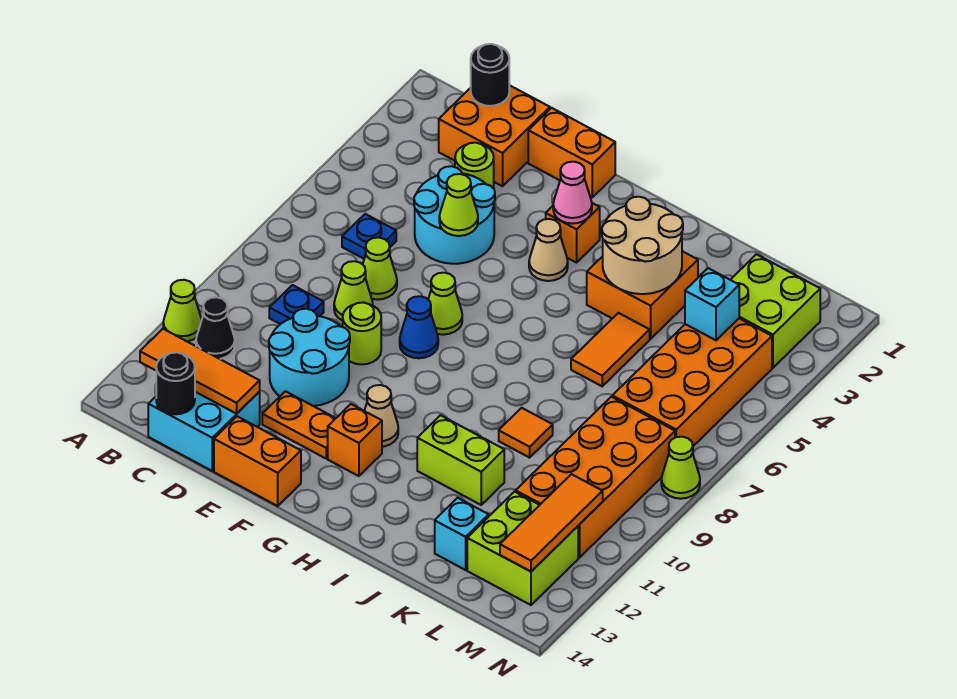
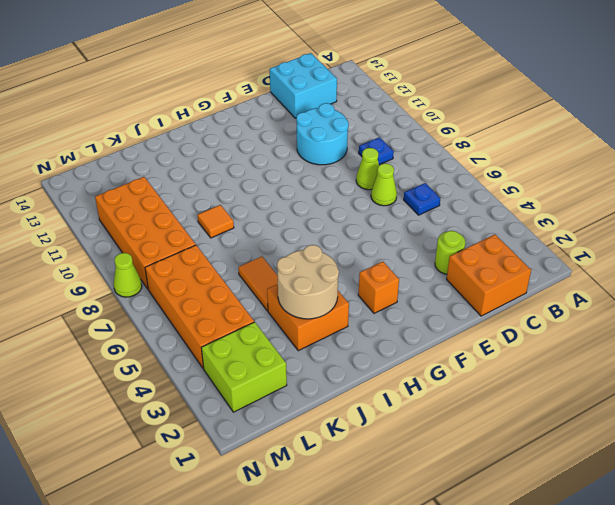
none -> lime 1x1 cone [163,280,202,341]
none -> black 1x1 cone [196,297,235,359]
none -> cyan 2x2 round brick [414,166,495,264]
none -> orange 1x2 brick [528,108,615,197]

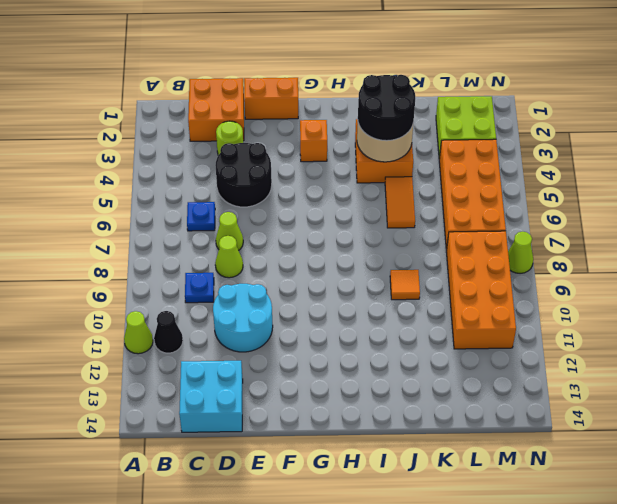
black 2x2 round brick [215,143,272,207] -> cyan 2x2 round brick [414,166,495,264]
black 2x2 round brick [358,75,415,141] -> none
none -> lime 1x1 round brick [343,302,381,364]
none -> orange 1x2 plate [262,391,336,458]
none -> orange 1x2 brick [214,416,301,506]
none -> lime 1x1 cone [428,273,462,335]

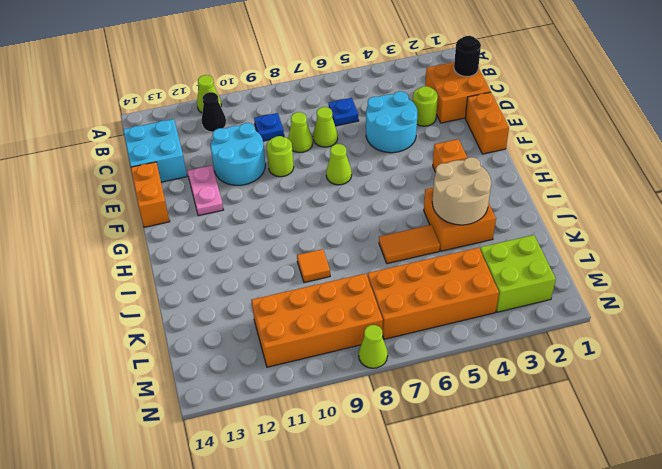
pink 1x2 plate [188,165,223,216] -> orange 1x2 plate [262,391,336,458]
none -> blue 1x1 cone [400,296,438,358]
none -> tan 1x1 cone [529,219,568,281]
none -> tan 1x1 cone [365,385,398,447]
none -> orange 1x1 brick [328,404,382,476]

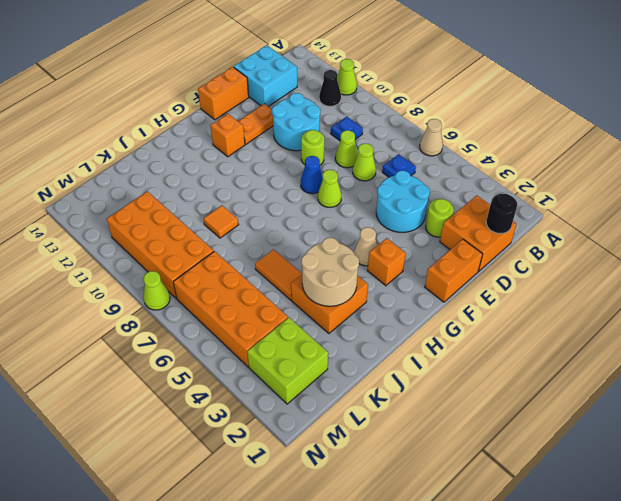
tan 1x1 cone [420,119,443,156] -> tan 1x1 cone moved to [365,385,398,447]
none -> lime 1x2 brick [417,415,504,505]
none -> cyan 1x1 brick [435,498,489,570]
none -> lime 2x2 brick [467,492,578,605]
none -> orange 1x3 tile [140,329,260,414]

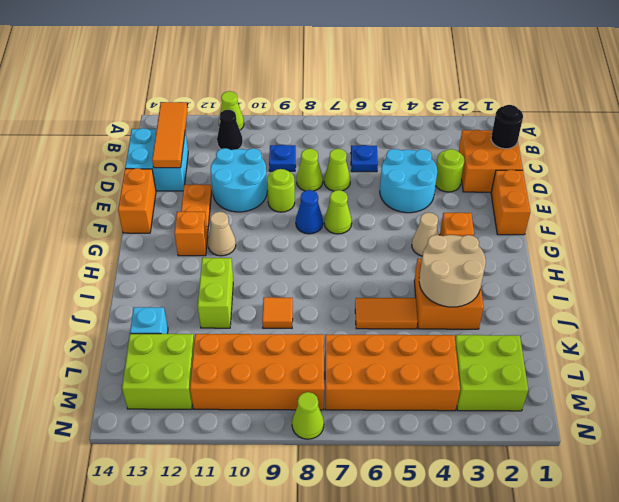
none -> black 1x1 round brick [156,352,195,414]
none -> lime 1x1 cone [439,174,478,236]
none -> pink 1x1 cone [553,162,592,224]
none -> cyan 1x1 brick [685,268,739,340]

